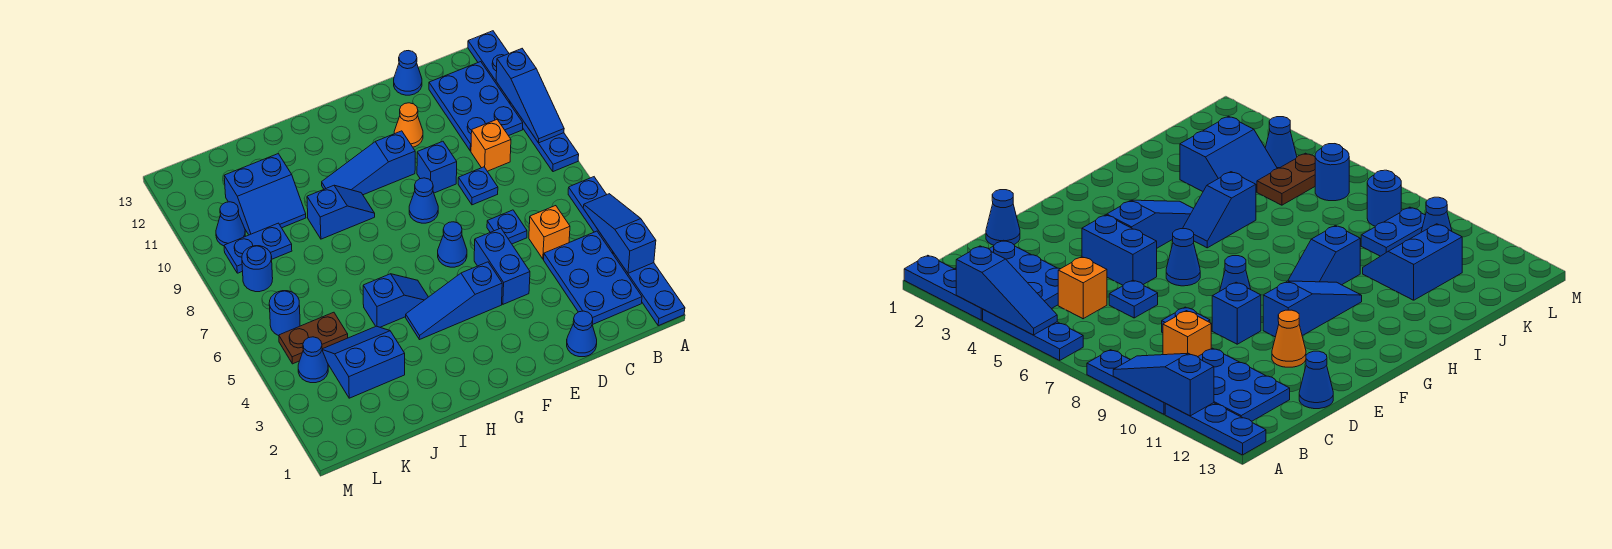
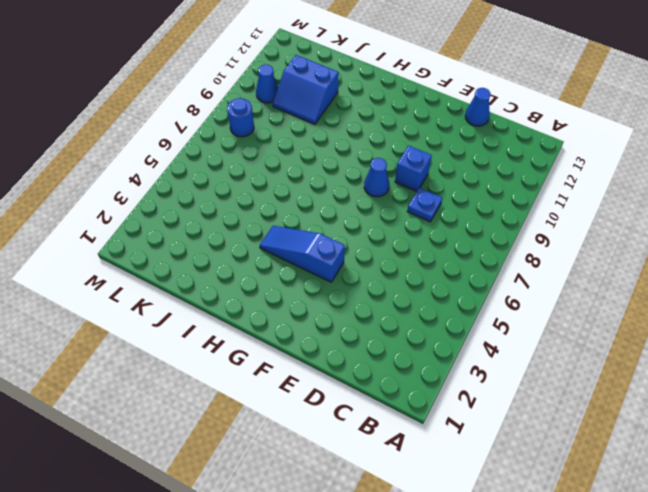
none -> blue 1x3 plate [613,253,685,326]
none -> blue 1x3 plate [568,177,614,253]
none -> blue 1x3 plate [510,103,579,172]
none -> blue 1x3 plate [468,31,511,103]

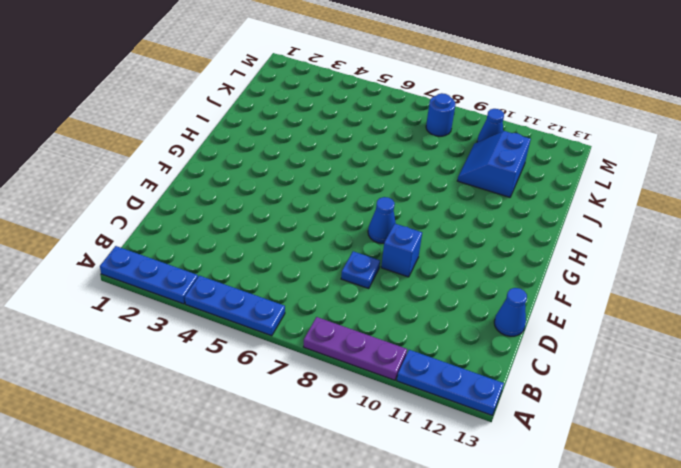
purple 1x3 plate [304,317,407,380] -> blue 1x3 plate [510,103,579,172]
none -> blue 2x3 plate [544,231,642,325]
none -> blue 2x3 plate [429,62,523,151]
none -> orange 1x1 brick [529,206,570,259]
none -> orange 1x1 brick [471,120,511,171]

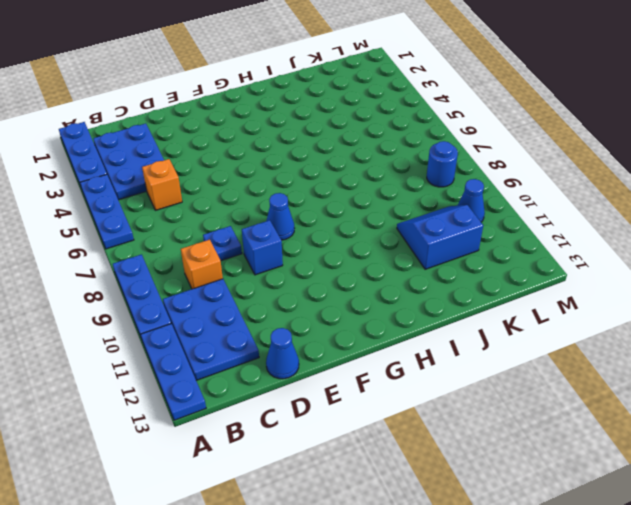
none -> blue 1x1 cone [567,311,597,357]
none -> blue 1x1 plate [487,210,527,244]
none -> blue 1x2 brick [474,228,530,304]
none -> orange 1x1 cone [394,103,423,147]

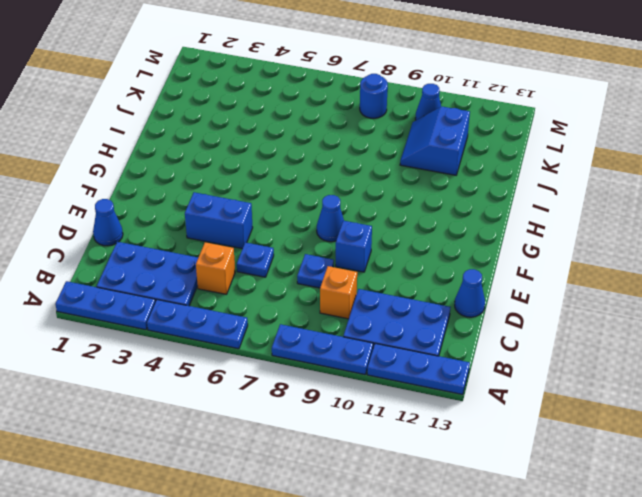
none -> orange 1x1 cone [394,103,423,147]
none -> blue 1x3 slope [406,262,502,340]
none -> blue 1x1 cone [438,222,467,267]
none -> blue 1x3 slope [322,131,415,195]

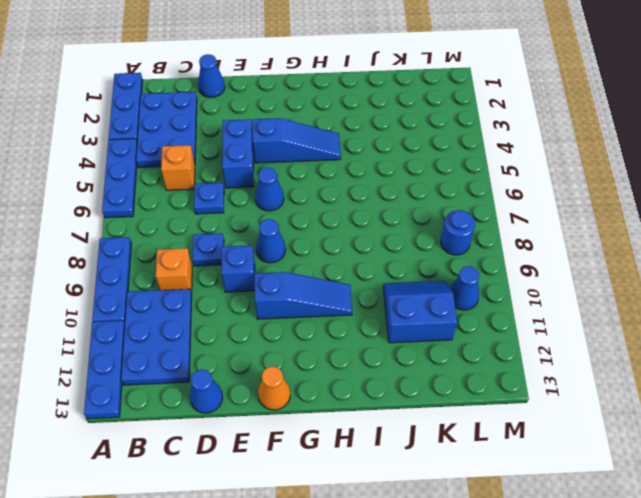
orange 1x1 cone [258,366,290,410] -> orange 1x1 cone moved to [394,103,423,147]
none -> blue 1x2 slope [363,274,428,327]
none -> blue 1x2 slope [307,185,375,239]
none -> blue 2x2 slope [322,326,405,398]
none -> brown 1x2 plate [279,312,348,364]

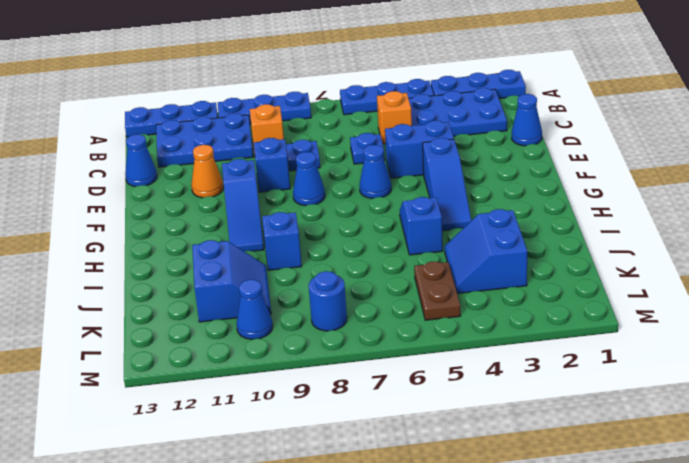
none -> blue 1x2 plate [224,223,292,273]
none -> blue 1x1 cone [298,337,328,383]
none -> blue 1x1 round brick [269,291,300,336]
none -> blue 1x3 slope [583,194,656,273]

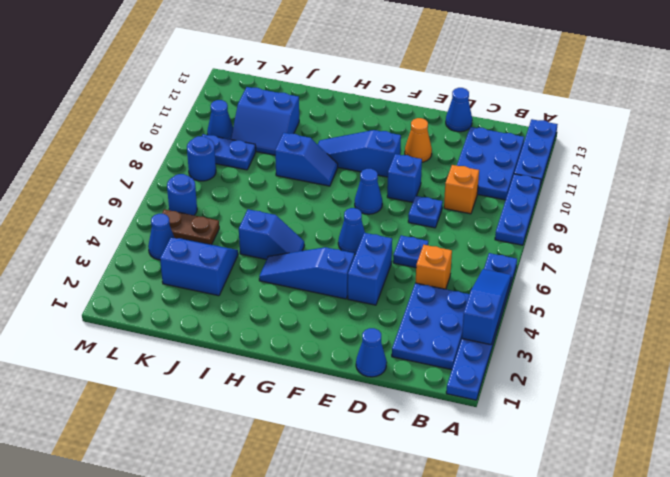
none -> blue 1x3 slope [496,49,564,143]

